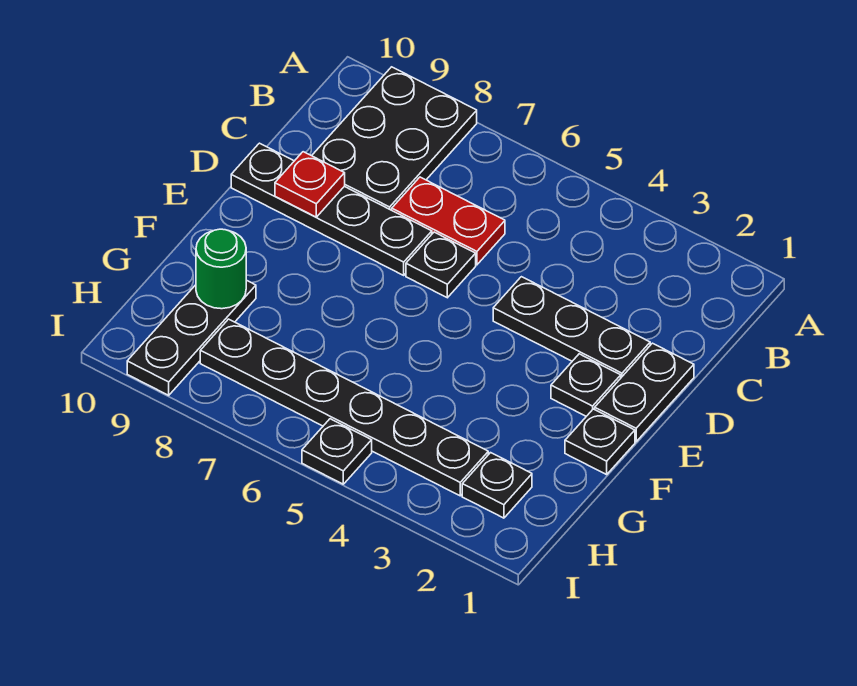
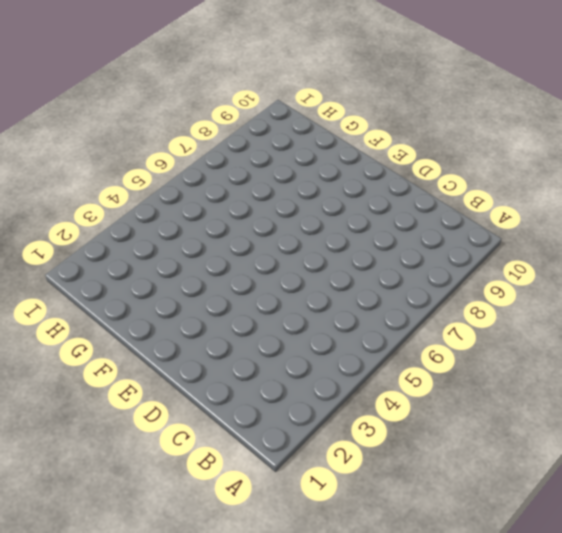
none -> black 2x3 plate [312,67,477,210]
none -> red 1x2 plate [392,177,505,265]
none -> black 1x2 plate [595,343,694,442]

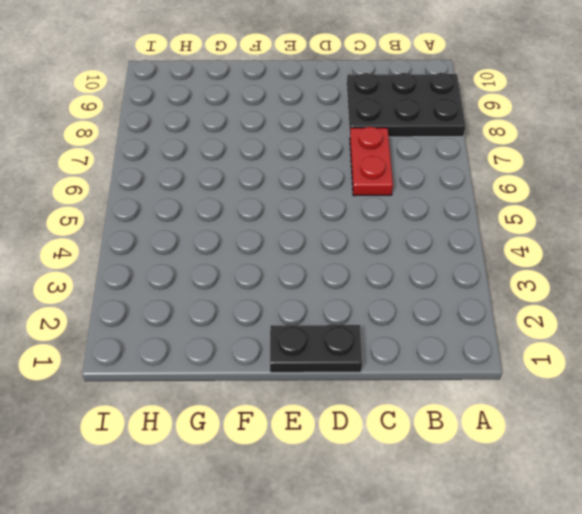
none -> black 1x3 plate [493,277,650,377]
none -> black 1x1 plate [406,232,476,298]
none -> black 1x4 plate [231,143,432,275]

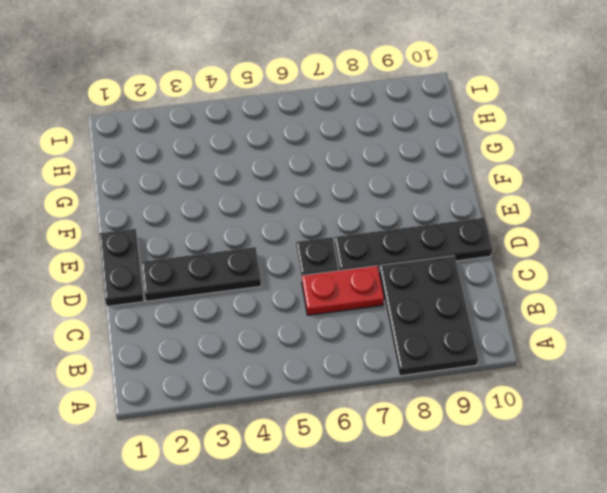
none -> black 1x1 plate [551,354,621,416]
none -> black 1x1 plate [565,409,635,475]
none -> black 1x3 plate [127,280,256,395]

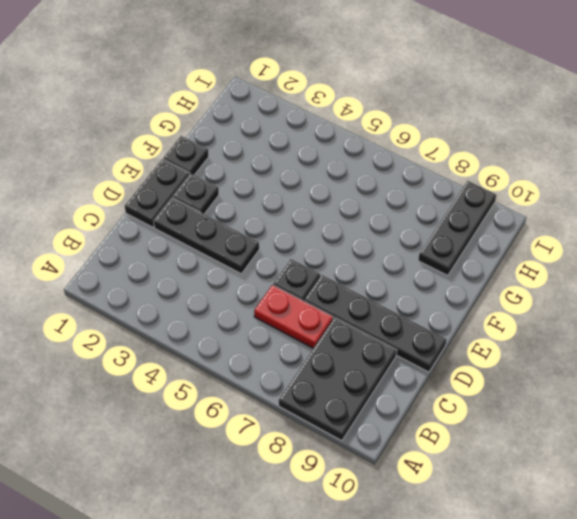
none -> black 1x1 plate [462,453,532,518]
none -> black 1x6 plate [200,319,488,496]
none -> black 1x1 plate [302,419,372,484]

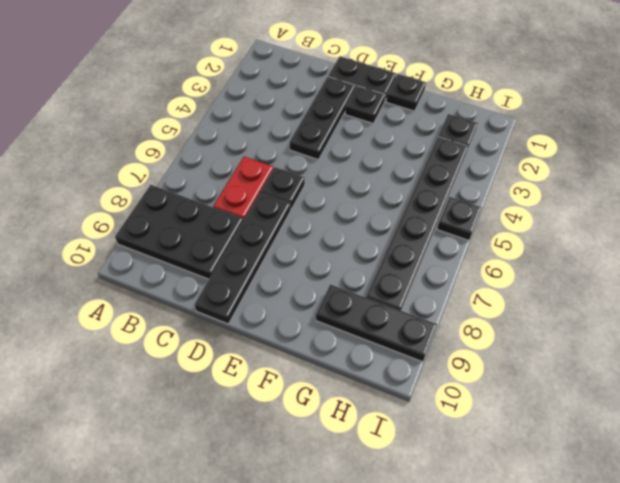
none -> red 1x1 plate [275,152,345,217]
none -> green 1x1 round brick [196,229,246,309]

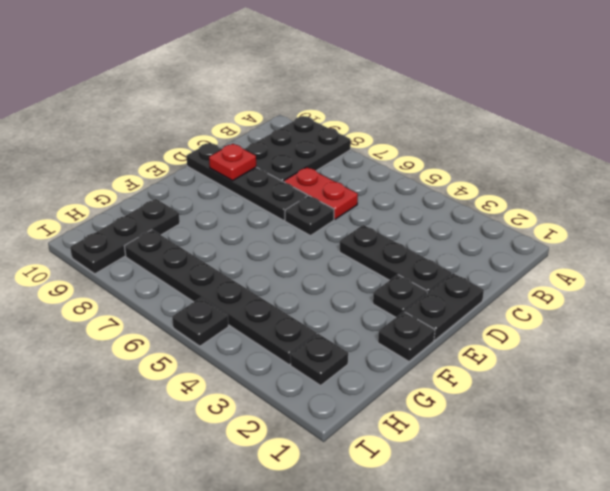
none -> green 1x1 round brick [196,229,246,309]

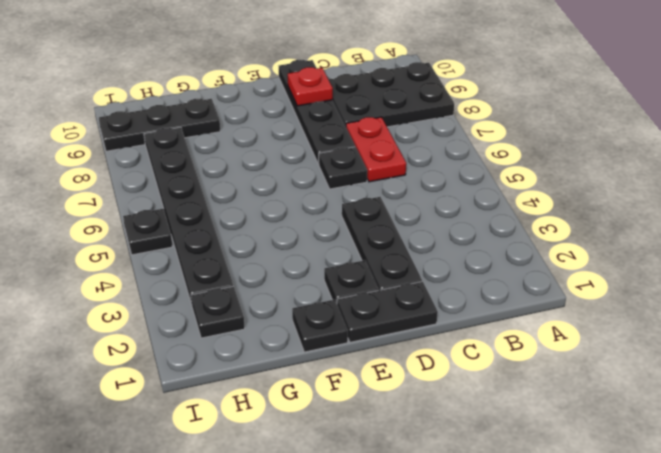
none -> green 1x1 round brick [196,229,246,309]

